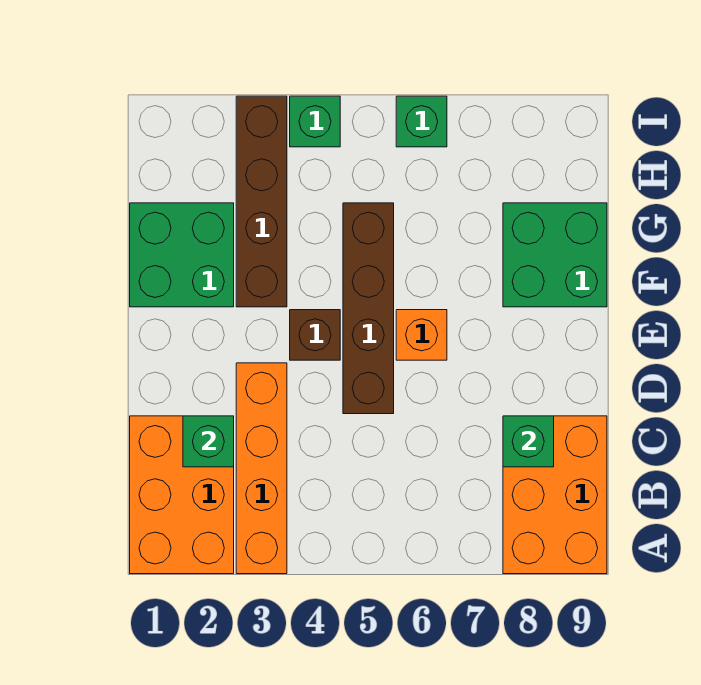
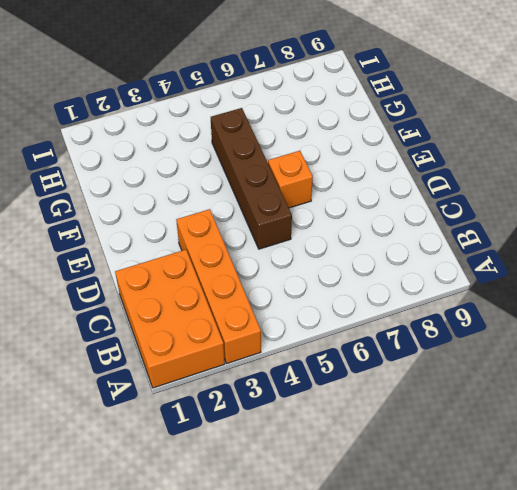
none -> orange 2x3 brick [503,416,607,574]
none -> brown 1x1 brick [290,310,340,360]
none -> green 2x2 brick [130,203,234,307]

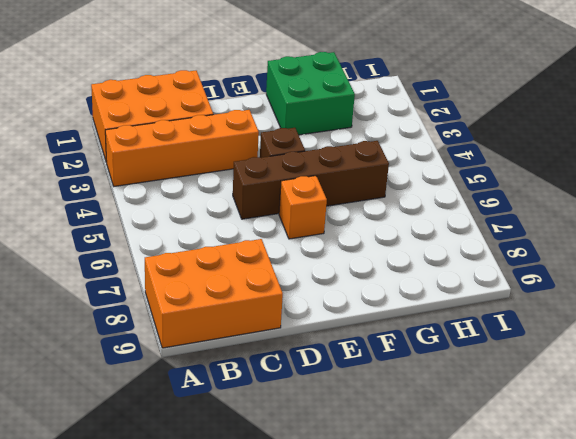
none -> brown 1x4 brick [236,96,287,307]
none -> green 2x2 brick [503,203,607,307]
none -> green 1x1 brick [290,96,340,147]

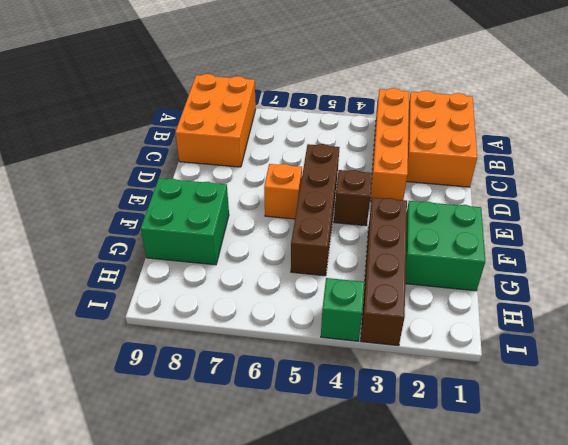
none -> green 1x1 brick [396,96,447,147]
none -> green 1x1 brick [183,416,234,467]
none -> green 1x1 brick [503,416,554,467]

